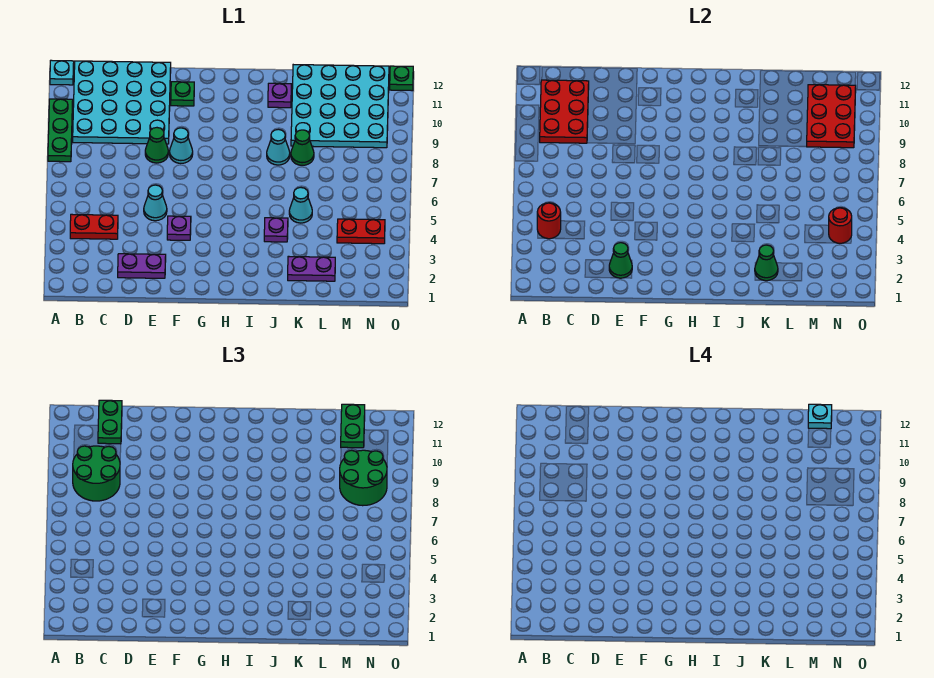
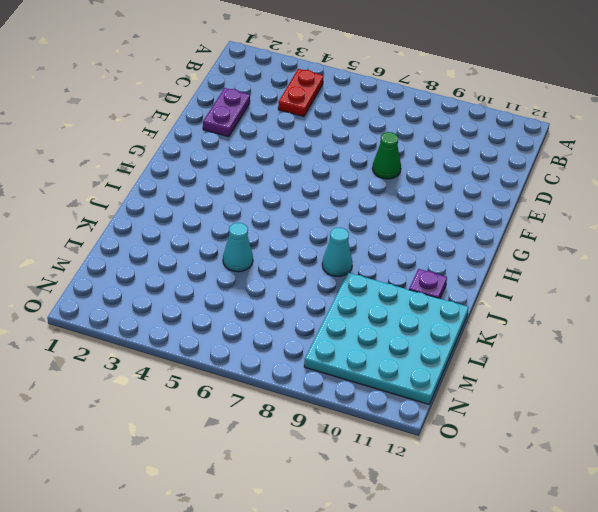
none -> green 1x3 plate [48,99,73,162]
none -> cyan 1x1 plate [50,60,74,85]
none -> cyan 4x4 plate [73,61,171,144]
none -> cyan 1x1 cone [144,185,167,221]

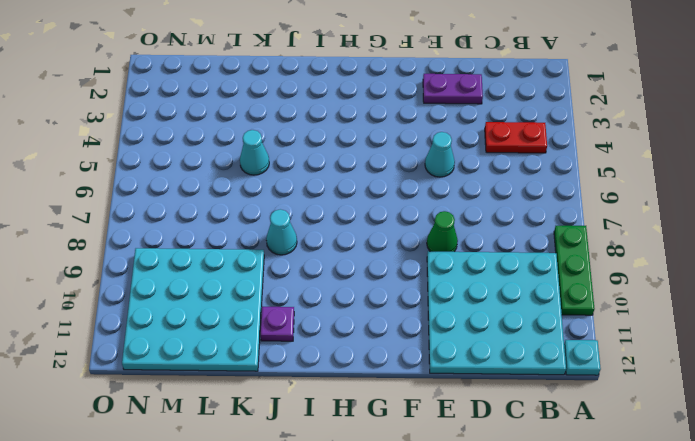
none -> purple 1x1 plate [167,216,191,240]
none -> cyan 1x1 cone [170,128,193,163]
none -> green 1x1 plate [171,82,194,106]
none -> purple 1x1 plate [264,218,288,242]

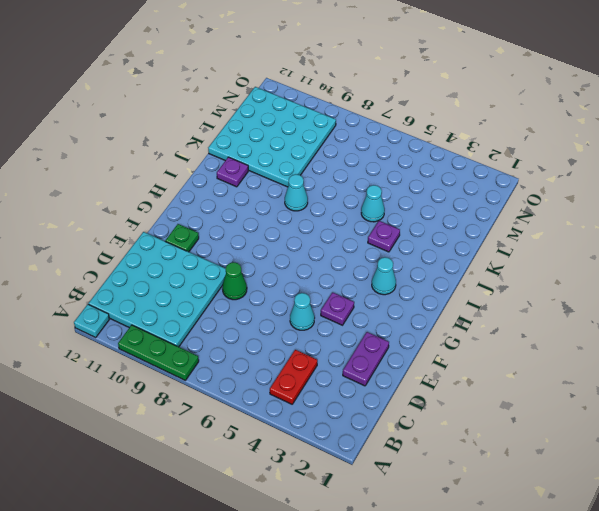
cyan 1x1 cone [372,257,396,295] -> cyan 1x1 cone moved to [170,128,193,163]
none -> purple 1x2 plate [288,256,335,281]
none -> green 1x1 cone [291,130,314,165]
none -> red 1x2 plate [337,219,385,244]
none -> green 1x1 plate [390,66,413,91]

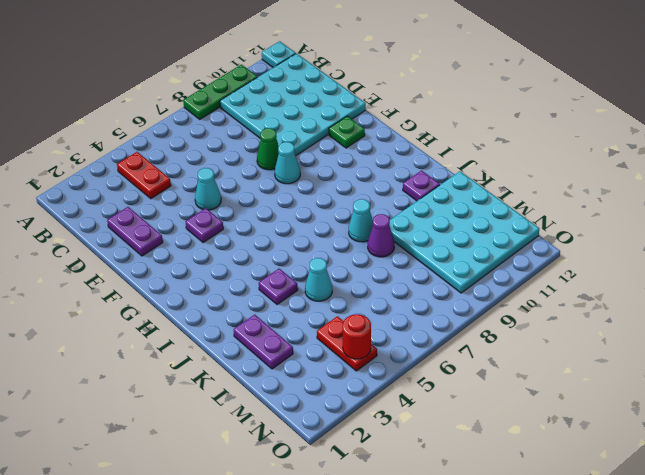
purple 1x1 cone [368,214,394,257] -> green 1x1 cone [291,130,314,165]
none -> green 1x1 plate [390,66,413,91]
none -> red 1x1 round brick [537,203,561,239]
none -> red 2x3 plate [540,80,589,143]
none -> green 1x1 cone [609,243,632,278]

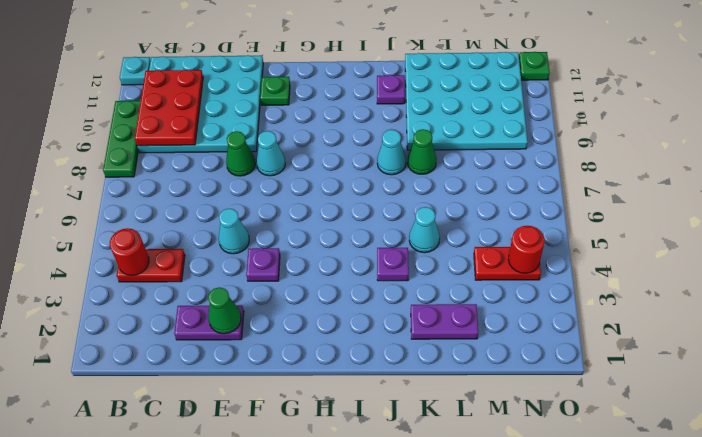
none -> green 1x1 cone [755,245,778,281]
none -> red 2x3 plate [806,85,856,148]
none -> green 2x2 round brick [73,446,120,501]
none -> green 1x2 plate [98,400,122,444]

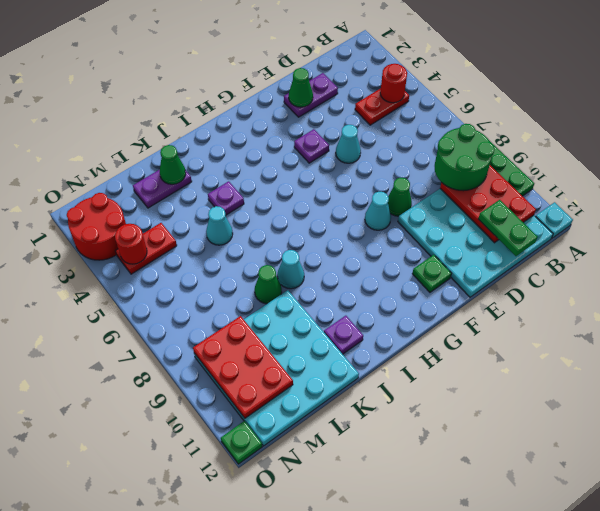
red 2x2 round brick [67,193,126,260] -> none
none -> green 2x2 round brick [340,450,387,506]
none -> green 1x2 plate [341,404,365,448]
none -> cyan 1x1 plate [808,404,832,429]

